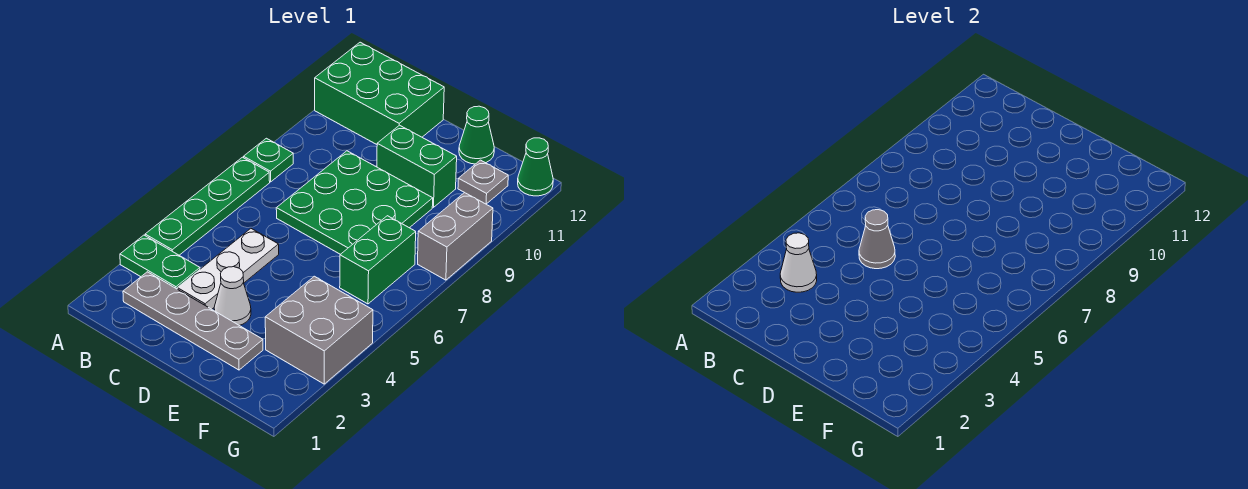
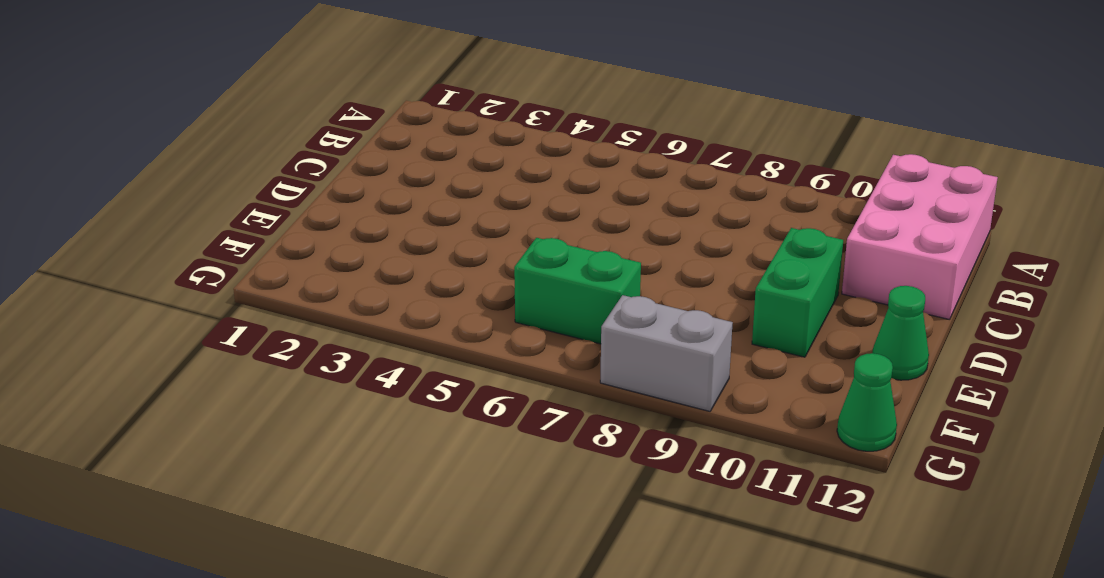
pink 2x3 brick [842,154,998,320] -> green 2x3 brick [315,42,444,144]
none -> green 1x2 plate [120,235,200,289]
none -> green 1x4 plate [145,157,270,255]
none -> green 1x1 plate [244,138,293,182]

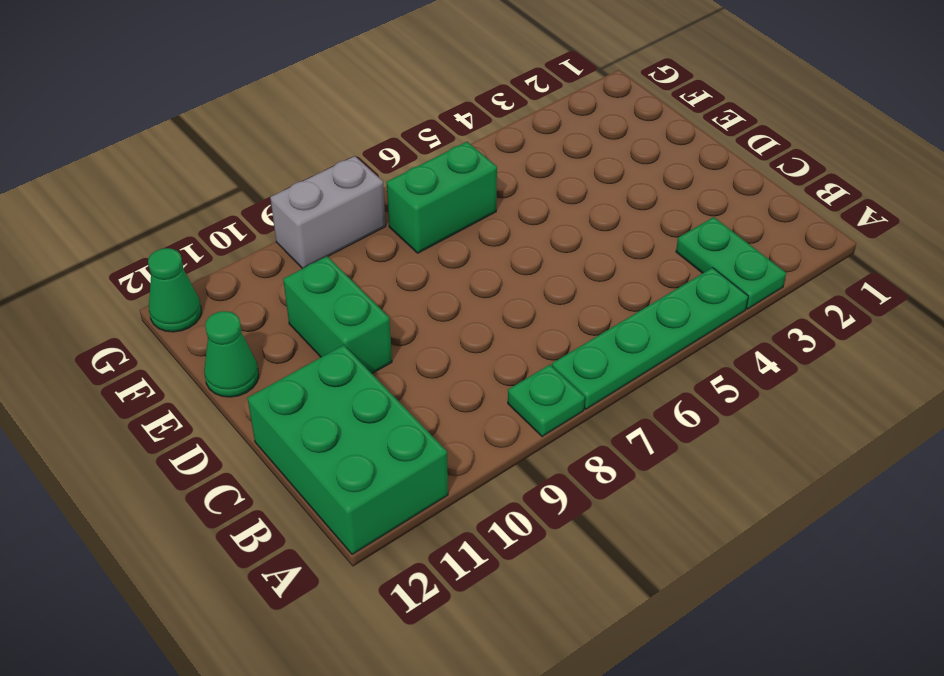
none -> grey 1x4 plate [123,272,263,370]
none -> white 1x3 plate [177,229,279,309]
none -> green 3x3 plate [276,151,433,254]

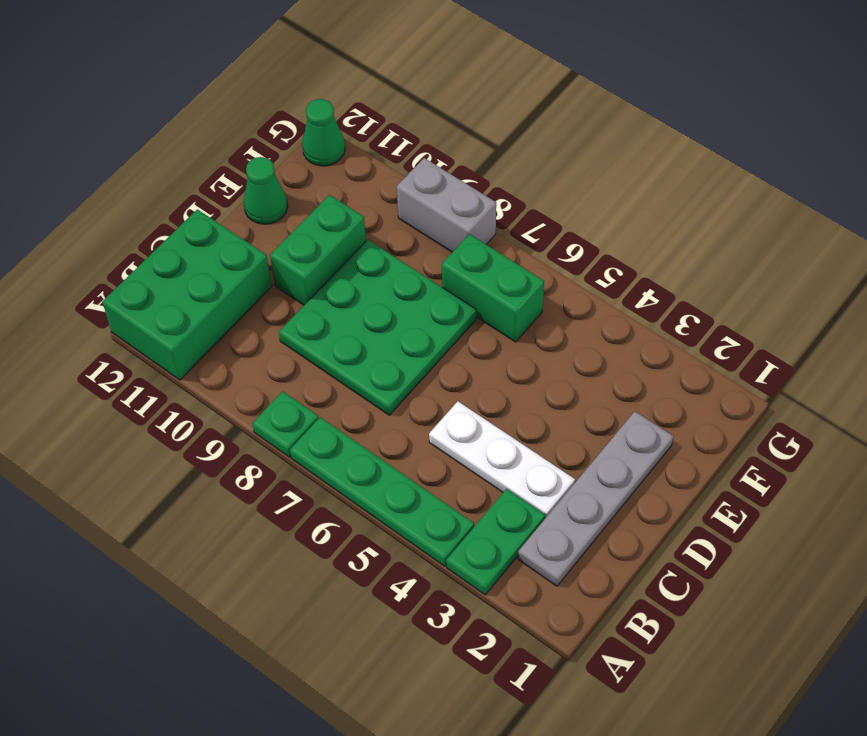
none -> white 1x1 cone [214,267,251,325]
none -> grey 2x2 brick [265,276,373,384]
none -> grey 1x1 plate [458,160,508,204]

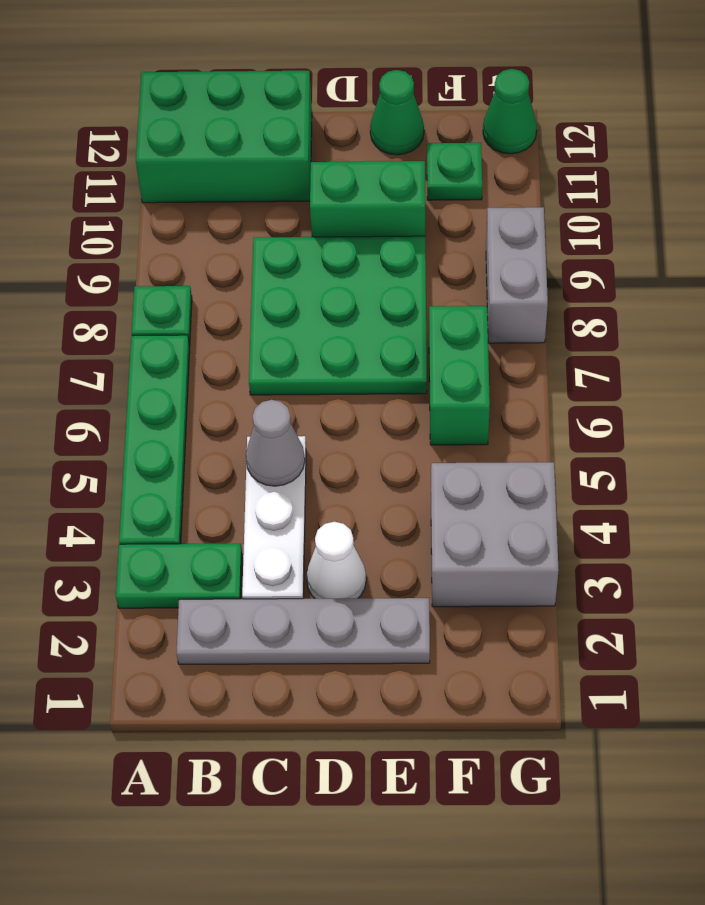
green 1x1 plate [427,143,482,200] -> grey 1x1 plate [458,160,508,204]
none -> white 1x1 cone [780,233,817,292]

